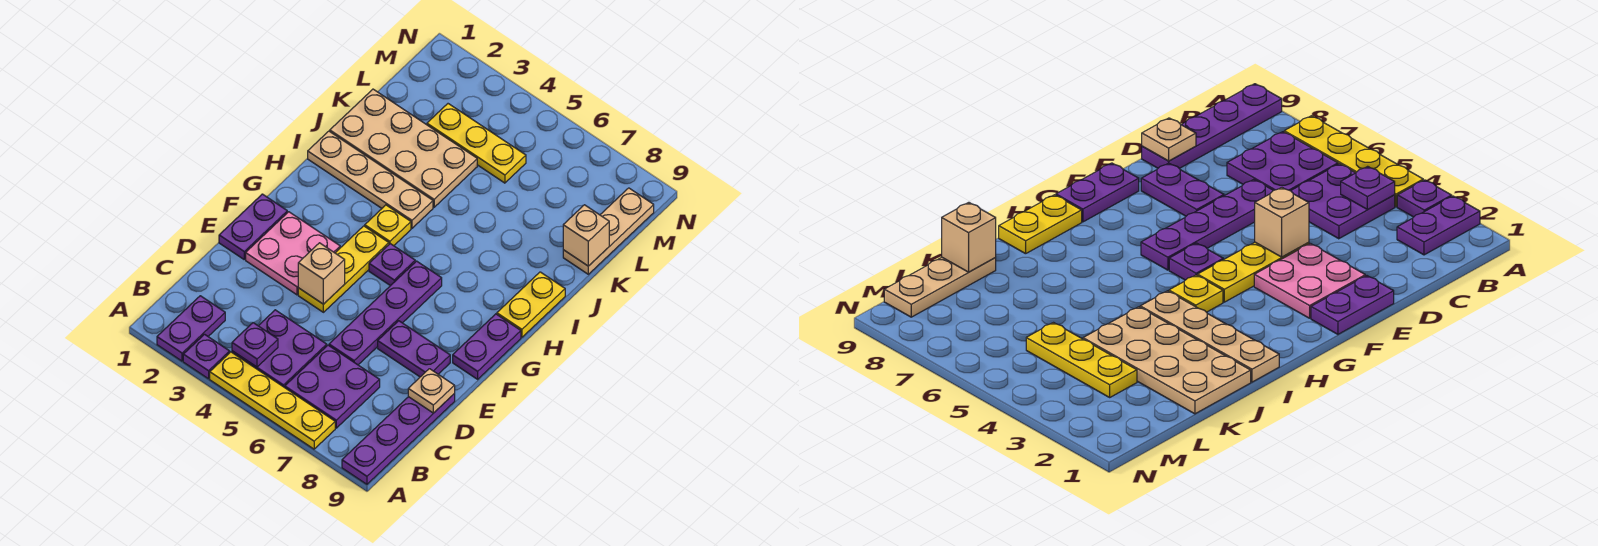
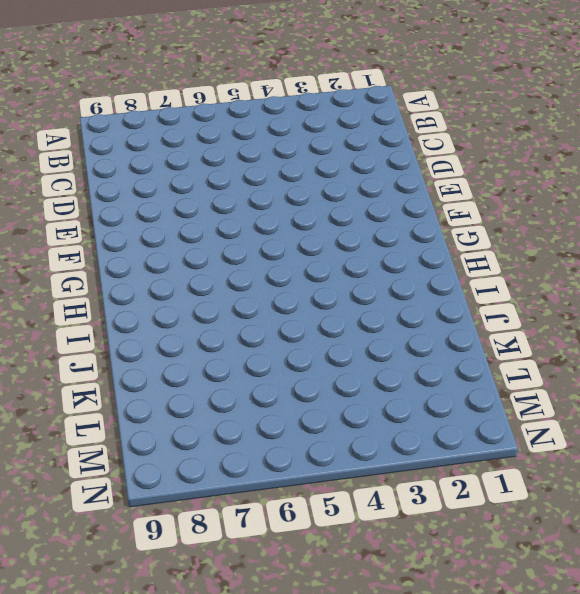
none -> purple 1x2 plate [157,296,225,361]
none -> purple 1x1 plate [183,334,230,379]
none -> yellow 1x4 plate [210,352,335,449]

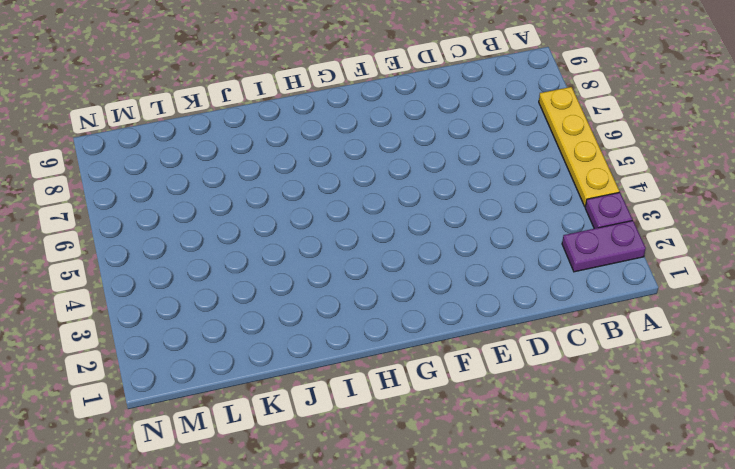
none -> purple 1x4 plate [342,394,455,484]
none -> purple 2x2 plate [232,310,327,387]
none -> purple 2x2 plate [285,345,380,428]

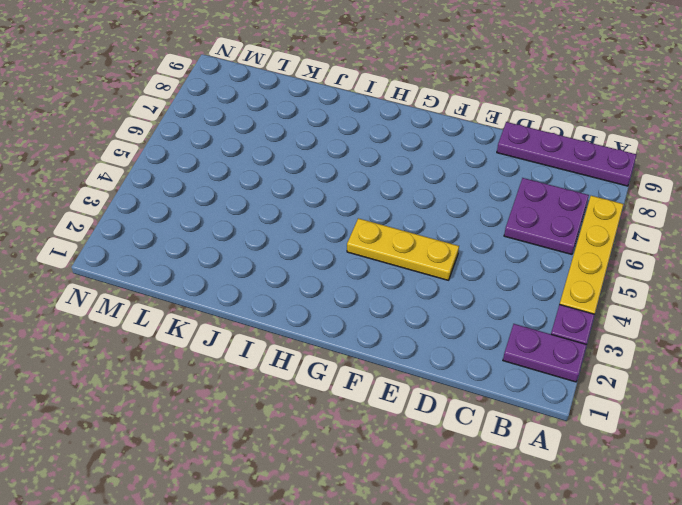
none -> purple 2x2 plate [232,310,327,387]
none -> purple 1x4 plate [329,261,442,365]
none -> purple 1x2 plate [219,194,287,259]

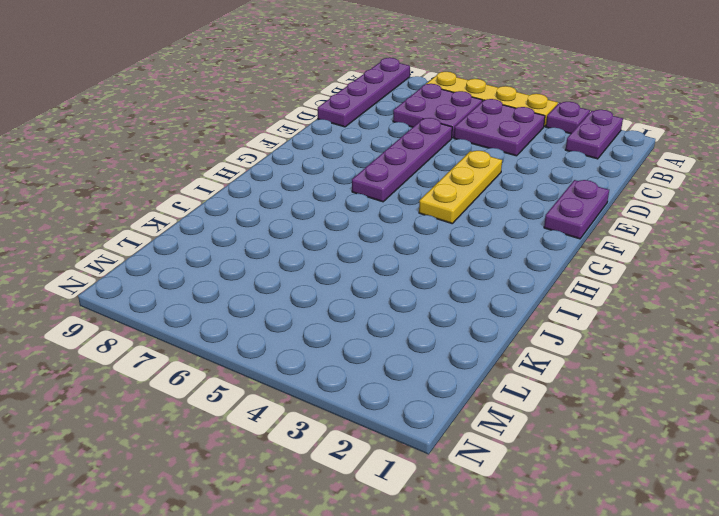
none -> pink 2x2 plate [246,212,340,295]
none -> purple 1x2 plate [378,321,450,377]
none -> purple 1x2 plate [453,314,521,379]

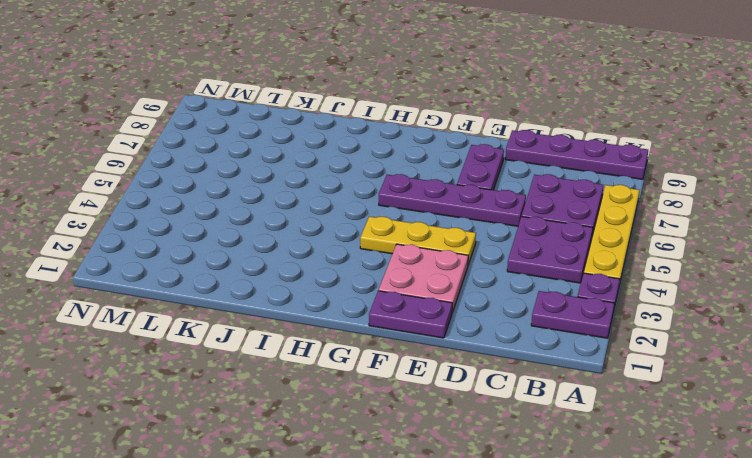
none -> purple 1x2 plate [453,314,521,379]
none -> purple 1x1 plate [369,244,415,286]
none -> yellow 1x1 plate [365,205,411,246]

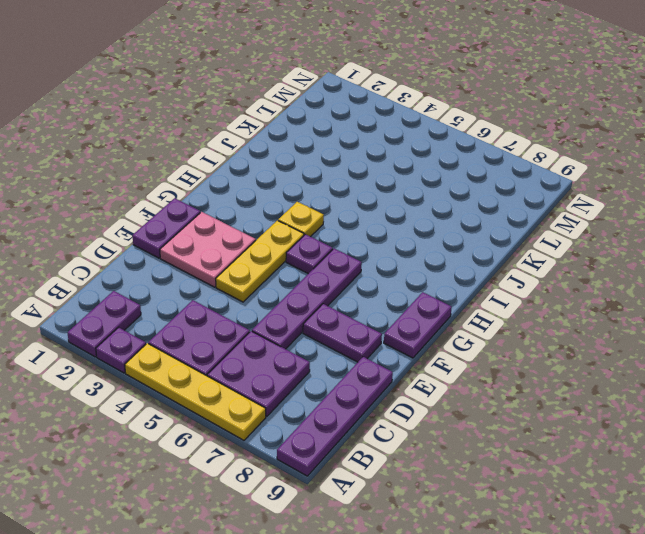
none -> yellow 1x2 plate [497,272,565,337]
none -> tan 1x4 plate [308,131,433,228]
none -> tan 2x4 plate [330,89,477,207]

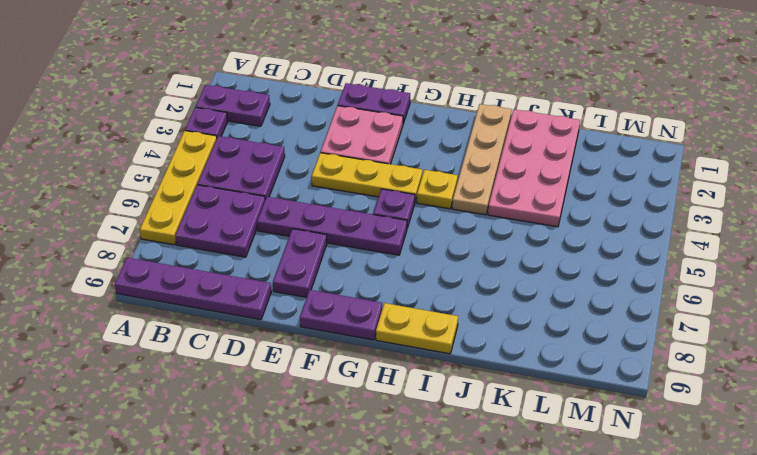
pink 2x4 plate [488,109,580,227] -> tan 2x4 plate [330,89,477,207]
none -> tan 1x3 plate [563,188,654,274]
none -> yellow 1x3 plate [427,104,526,183]
none -> purple 1x1 plate [232,323,278,367]

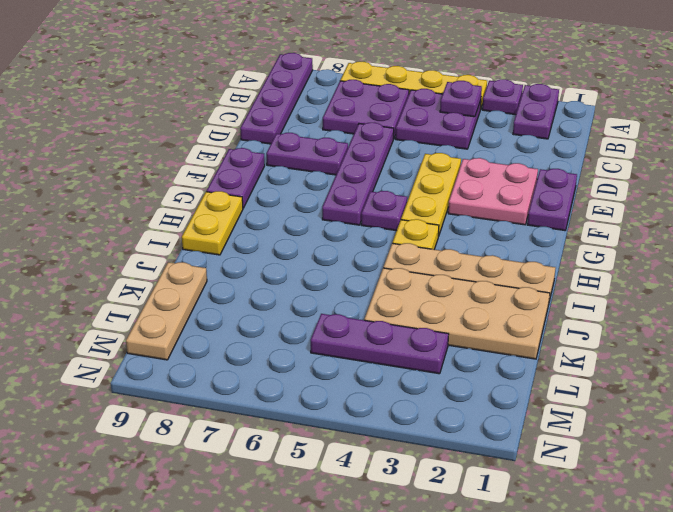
purple 1x3 plate [311,314,449,374] -> yellow 1x3 plate [427,104,526,183]
none -> tan 1x1 plate [408,369,455,413]
none -> tan 1x1 brick [298,243,345,304]
none -> tan 1x1 brick [563,205,609,266]

